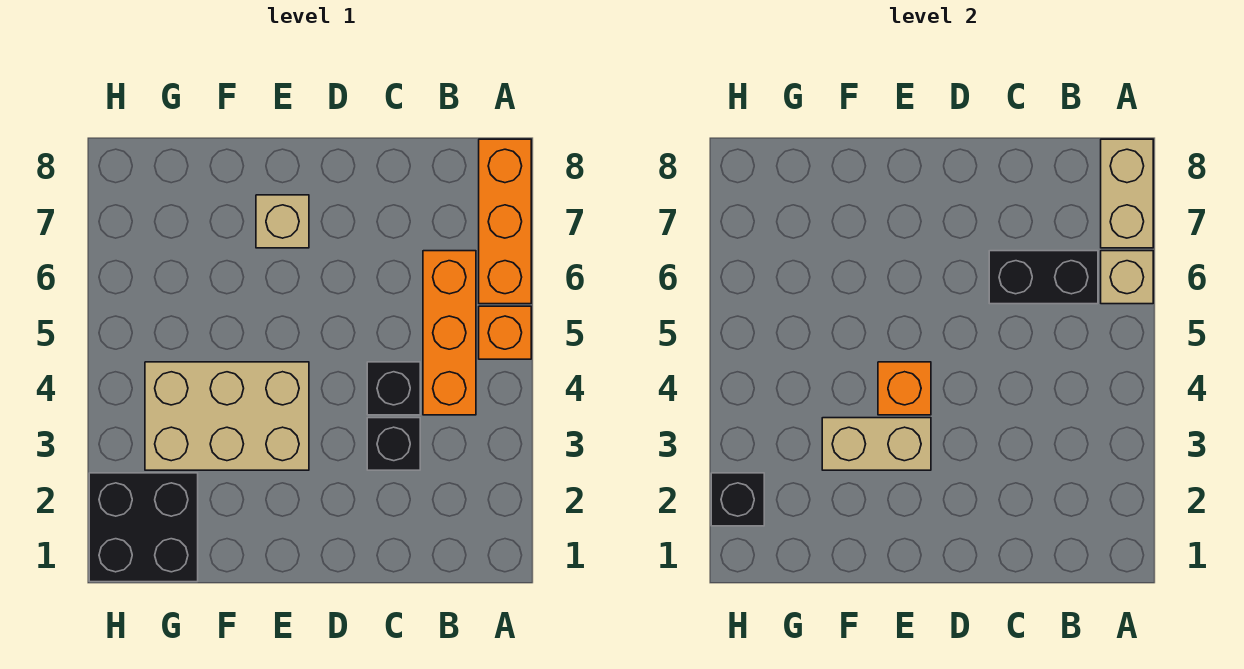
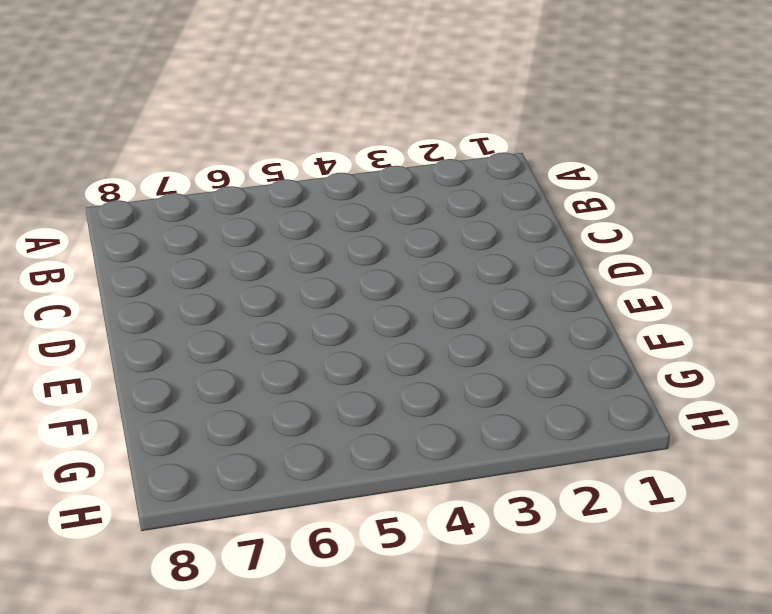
none -> orange 1x1 brick [479,306,531,359]
none -> orange 1x3 brick [479,139,531,304]
none -> orange 1x3 brick [423,251,476,415]

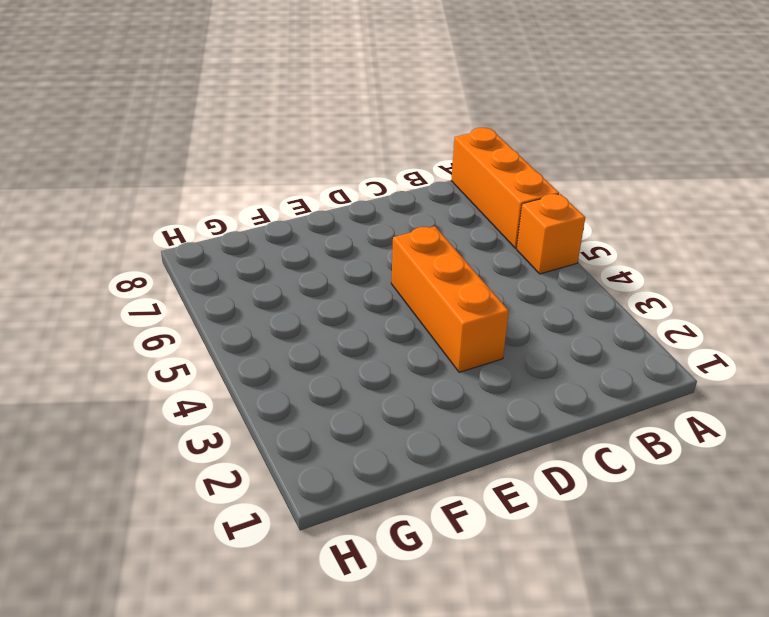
orange 1x3 brick [391,226,509,372] -> orange 1x3 brick moved to [423,251,476,415]
none -> black 1x1 brick [367,418,420,470]
none -> black 1x1 brick [367,362,420,415]
none -> tan 2x3 brick [145,362,309,470]

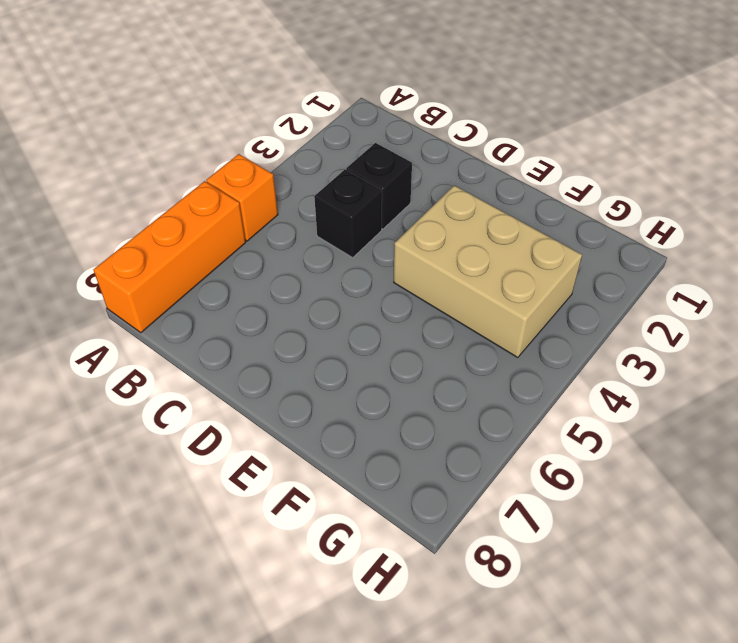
none -> orange 1x3 brick [423,251,476,415]
none -> tan 1x1 brick [256,195,309,248]
none -> black 2x2 brick [89,473,198,582]

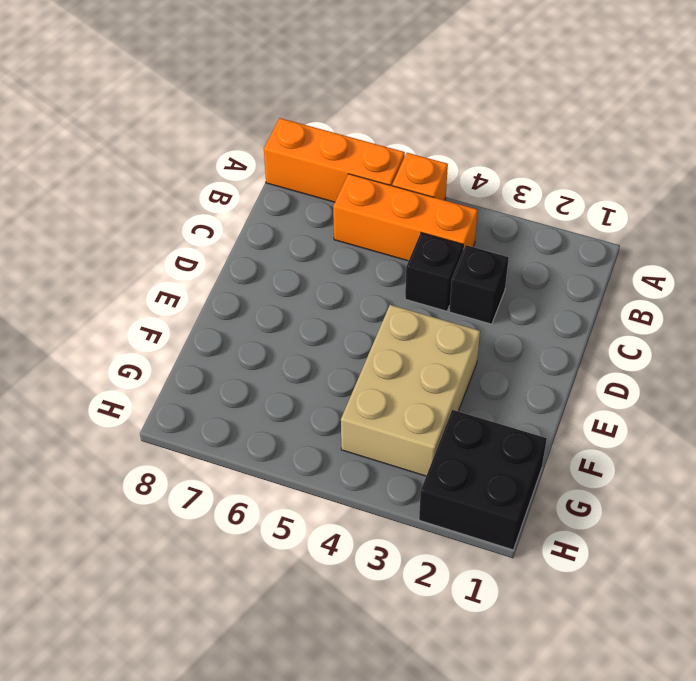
none -> tan 1x1 brick [256,195,309,248]
none -> tan 1x1 brick [1101,251,1153,304]
none -> tan 1x2 brick [1101,139,1153,248]

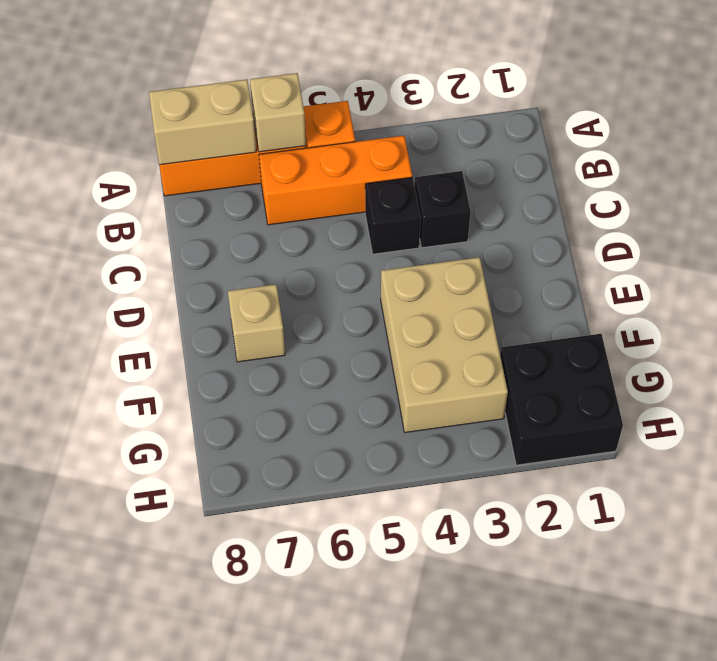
none -> black 1x2 brick [989,251,1098,304]
none -> tan 1x2 brick [822,418,931,470]
none -> orange 1x1 brick [878,362,931,415]

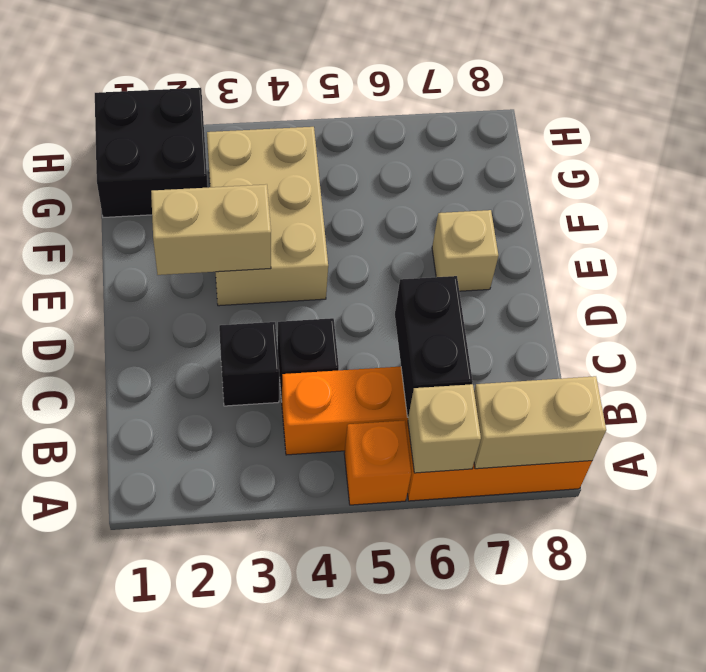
tan 1x2 brick [151,184,271,275] -> tan 1x2 brick turned to [822,418,931,470]
none -> orange 1x1 brick [878,362,931,415]
none -> black 1x1 brick [711,473,764,526]

